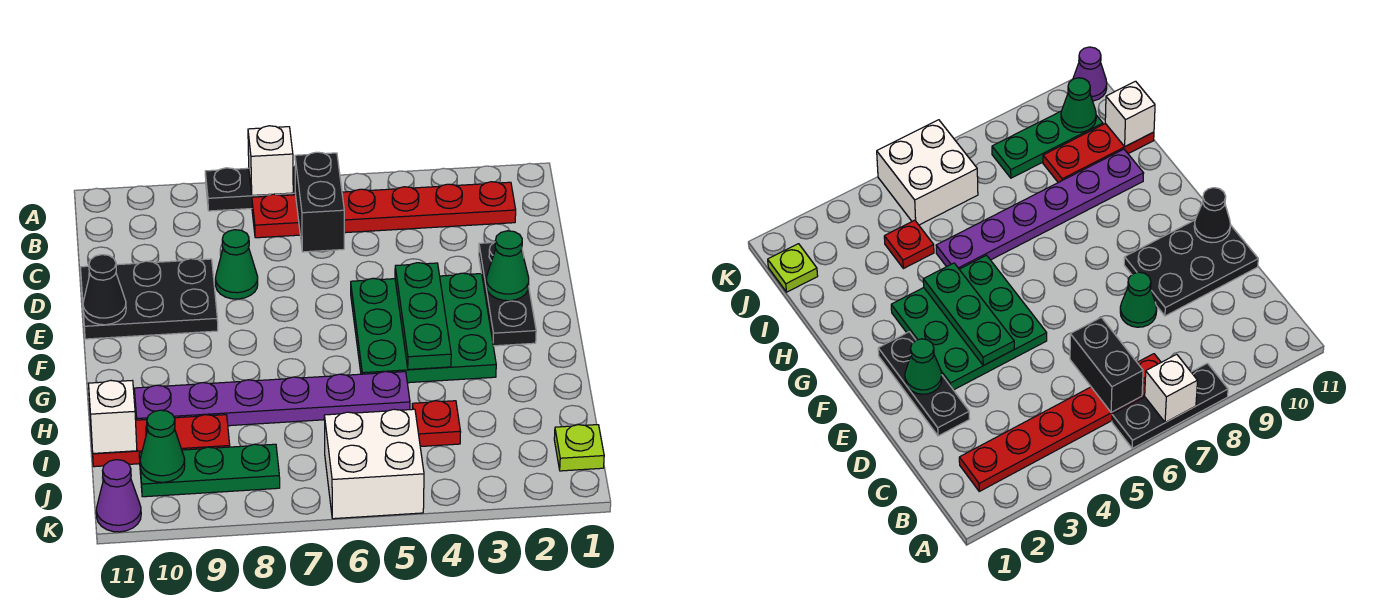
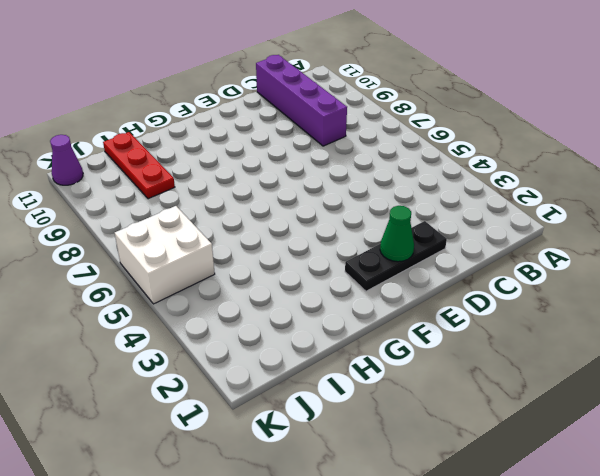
purple 1x4 brick [256,55,347,146] -> none
none -> black 1x3 plate [205,166,296,211]
none -> red 1x6 plate [252,182,516,238]
none -> green 1x1 cone [215,230,258,299]

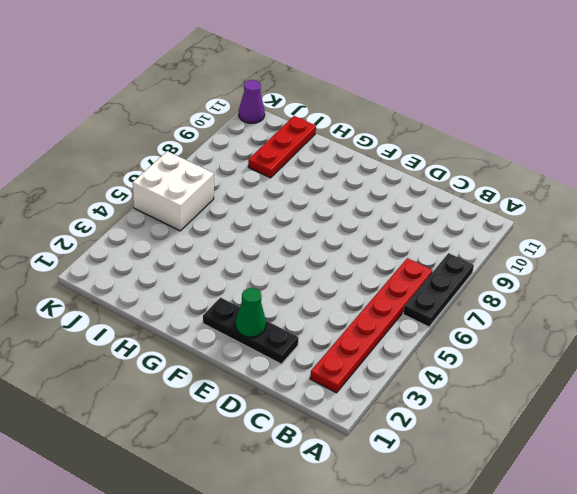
none -> green 1x1 cone [215,230,258,299]
none -> black 2x3 plate [81,259,218,339]
none -> green 3x3 plate [351,273,496,383]

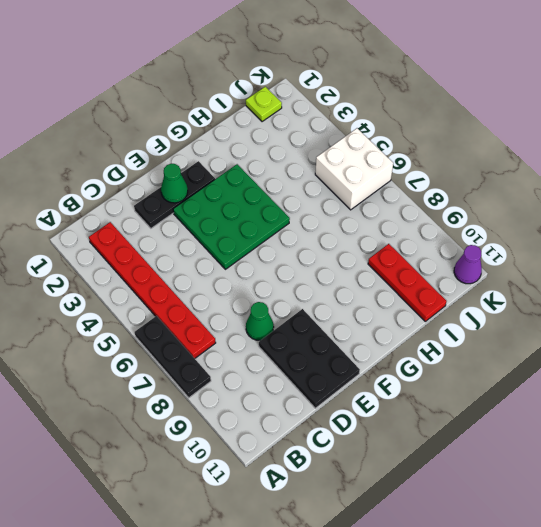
none -> purple 1x6 plate [134,372,410,426]
none -> red 1x1 plate [412,401,461,447]
none -> green 1x3 plate [139,444,280,497]

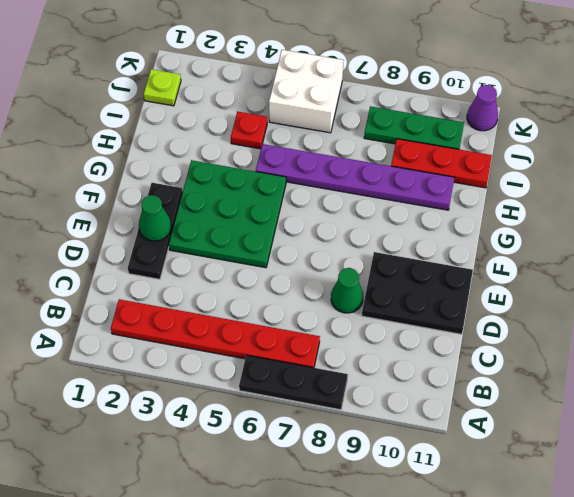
none -> white 1x1 brick [248,126,293,195]
none -> black 1x2 brick [295,152,344,252]
none -> green 1x3 plate [395,263,451,370]

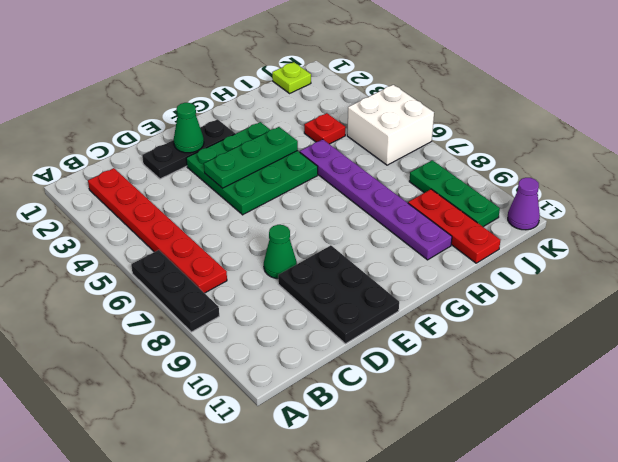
none -> white 1x1 brick [248,126,293,195]
none -> black 1x2 brick [295,152,344,252]
none -> black 1x1 cone [83,255,126,325]

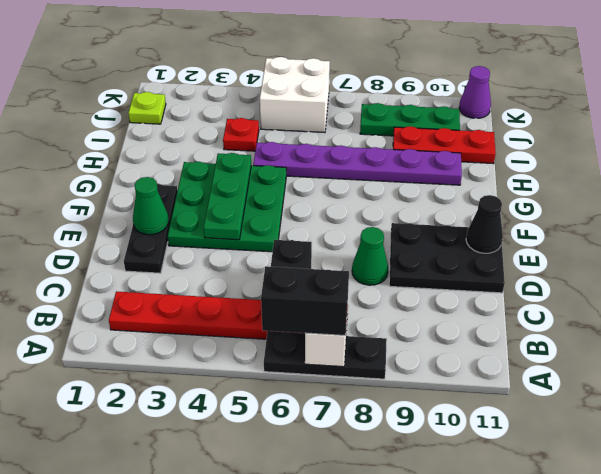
black 1x2 brick [261,266,349,336] -> none
none -> white 1x1 brick [89,380,137,453]
none -> green 1x1 cone [140,410,185,482]

